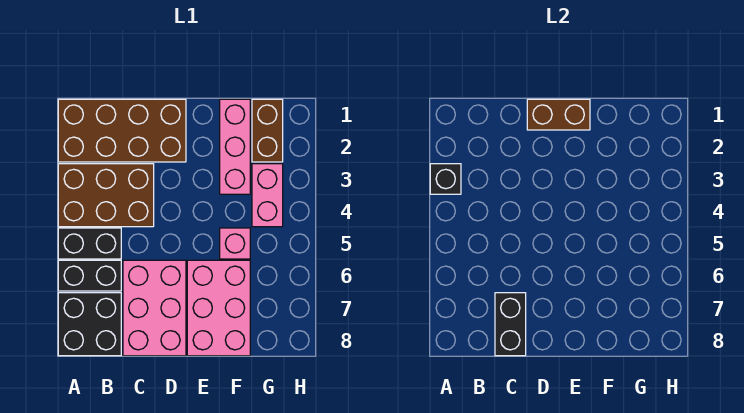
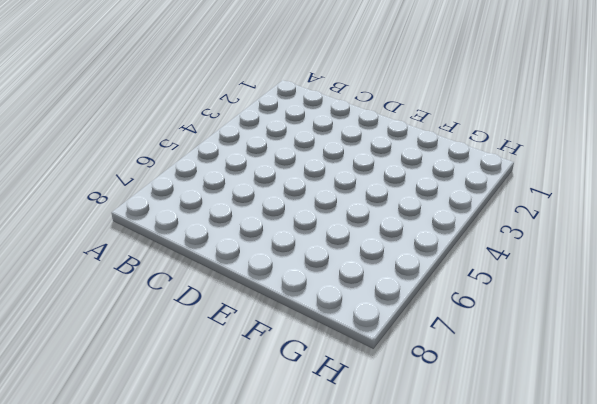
none -> brown 2x4 brick [58,99,186,162]
none -> brown 2x3 brick [58,164,154,227]
none -> black 1x2 brick [58,228,121,259]

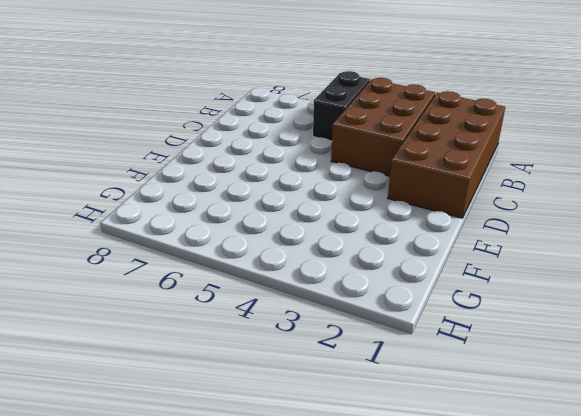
none -> black 1x2 brick [58,260,121,291]
none -> black 2x2 brick [58,293,121,356]
none -> pink 2x3 brick [123,260,186,356]

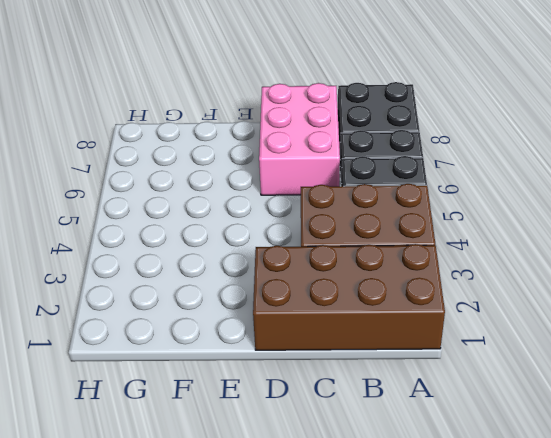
none -> pink 2x3 brick [187,260,250,356]
none -> pink 1x3 brick [220,99,250,194]
none -> pink 1x1 brick [220,228,250,259]

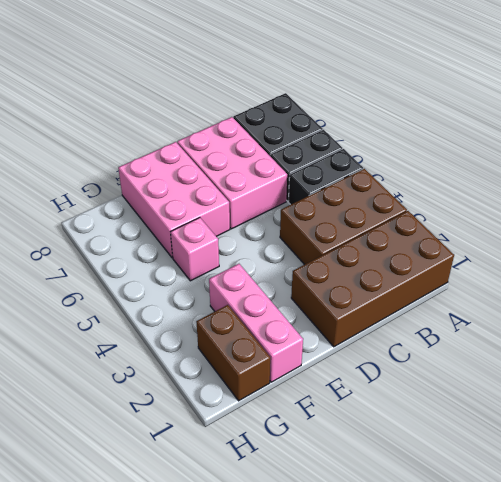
none -> pink 1x2 brick [252,164,283,227]
none -> black 1x1 brick [430,164,461,194]
none -> black 1x2 brick [495,293,526,356]

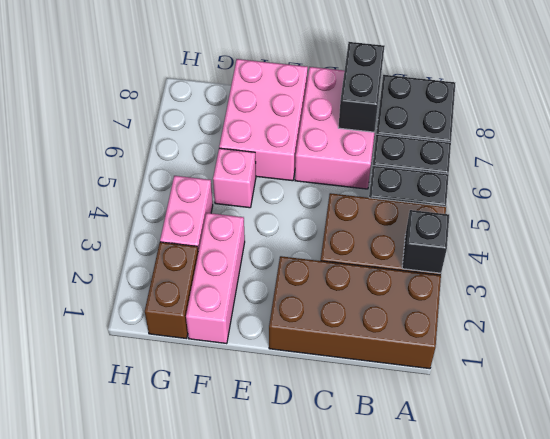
none -> brown 1x2 brick [527,99,590,130]

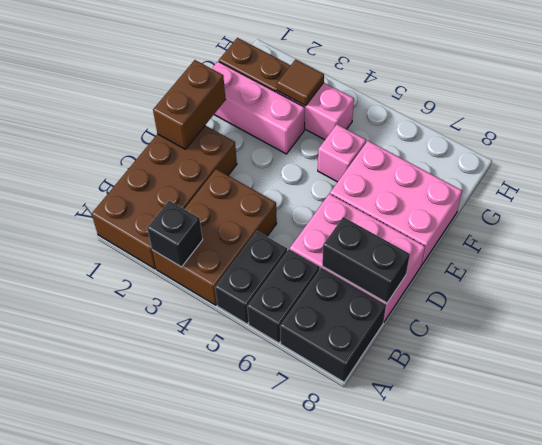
brown 1x1 tile [277,60,324,106] -> none

